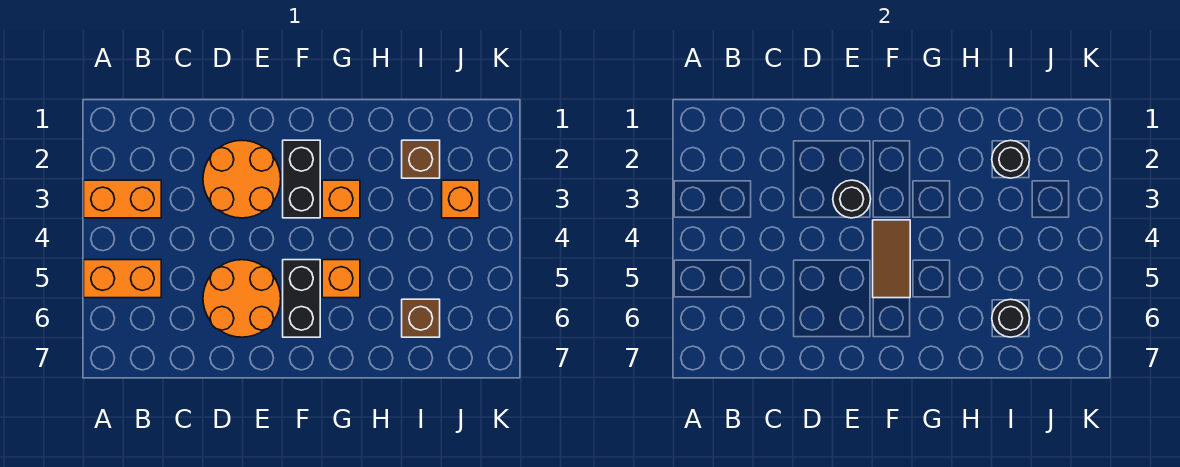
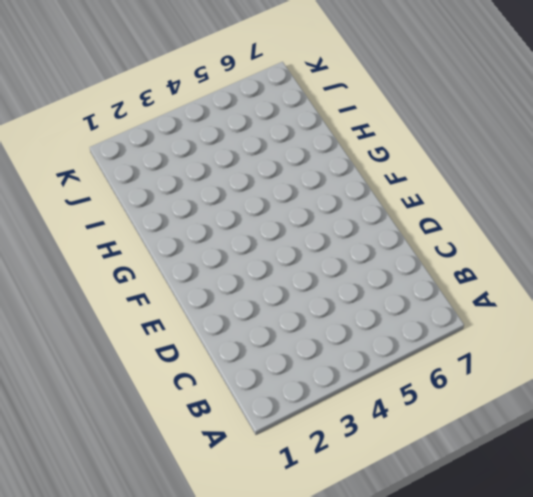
none -> orange 1x2 brick [84,180,161,218]
none -> orange 1x2 brick [84,260,161,298]
none -> orange 2x2 round brick [203,140,281,218]

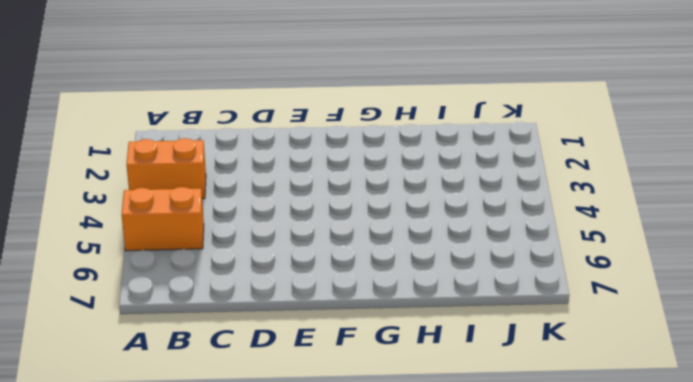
none -> orange 2x2 round brick [203,140,281,218]
none -> orange 2x2 round brick [203,260,281,337]
none -> black 1x2 brick [283,140,320,218]

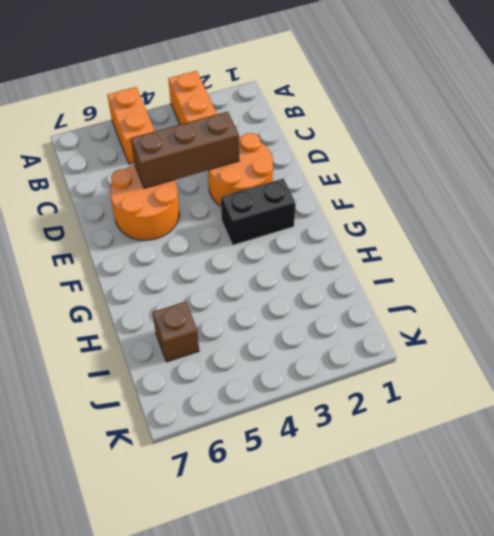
brown 1x3 brick [131,112,239,188] -> none
none -> black 1x2 brick [283,260,320,337]
none -> orange 1x1 brick [322,180,360,218]
none -> orange 1x1 brick [322,260,360,298]

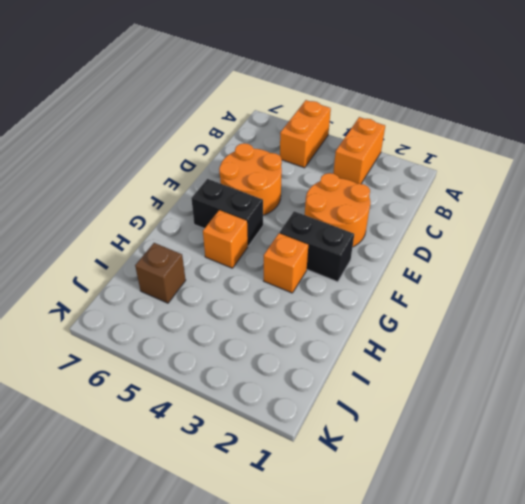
none -> brown 1x1 brick [402,140,440,178]
none -> orange 1x1 brick [442,180,479,218]
none -> black 1x1 round brick [833,180,871,218]

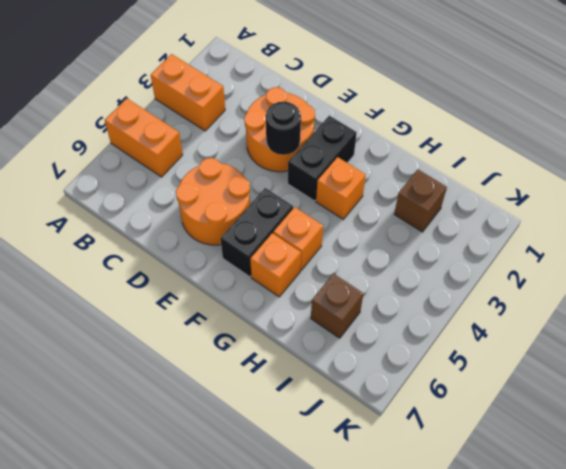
orange 1x1 brick [250,233,301,297] -> orange 1x1 brick moved to [442,180,479,218]
none -> brown 1x2 tile [873,220,910,298]
none -> black 1x1 round brick [992,140,1030,178]
none -> black 1x1 round brick [992,299,1030,337]

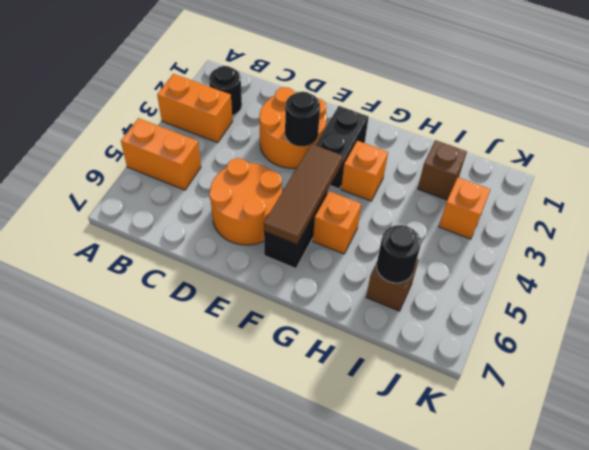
black 1x1 round brick [209,66,242,116] -> black 1x1 round brick moved to [992,140,1030,178]
brown 1x3 tile [264,144,343,245] -> brown 1x2 tile [873,220,910,298]

